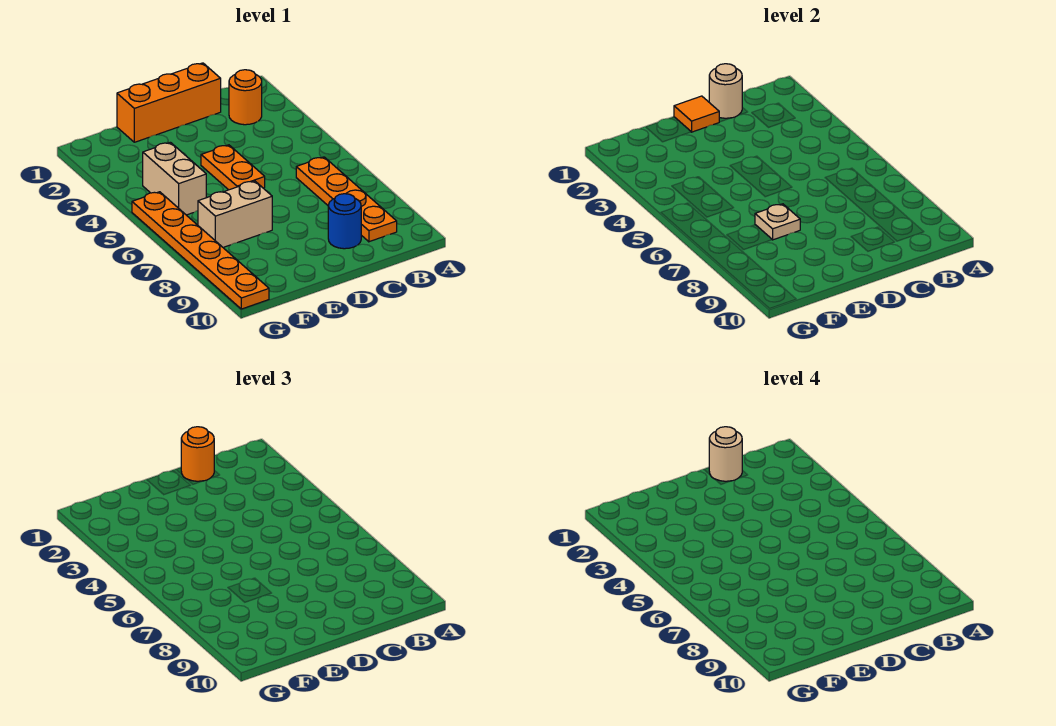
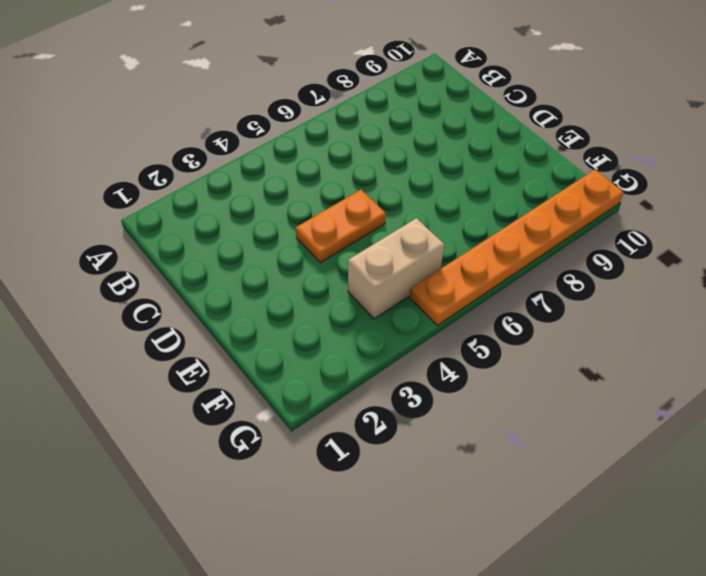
none -> orange 1x1 round brick [229,70,262,125]
none -> orange 1x4 plate [296,157,397,242]
none -> orange 1x3 brick [117,63,221,142]

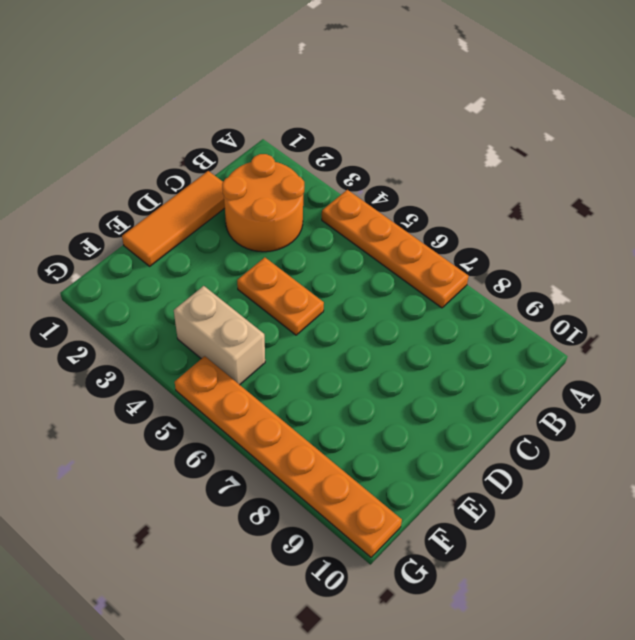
orange 1x4 plate [322,190,469,308] -> orange 1x4 plate moved to [296,157,397,242]
orange 2x2 round brick [222,154,304,252] -> orange 1x1 round brick [229,70,262,125]
orange 1x3 tile [122,171,225,266] -> orange 1x3 brick [117,63,221,142]
none -> blue 1x1 round brick [328,194,361,249]
none -> tan 1x2 brick [198,181,272,247]
none -> tan 1x1 round brick [709,64,742,118]

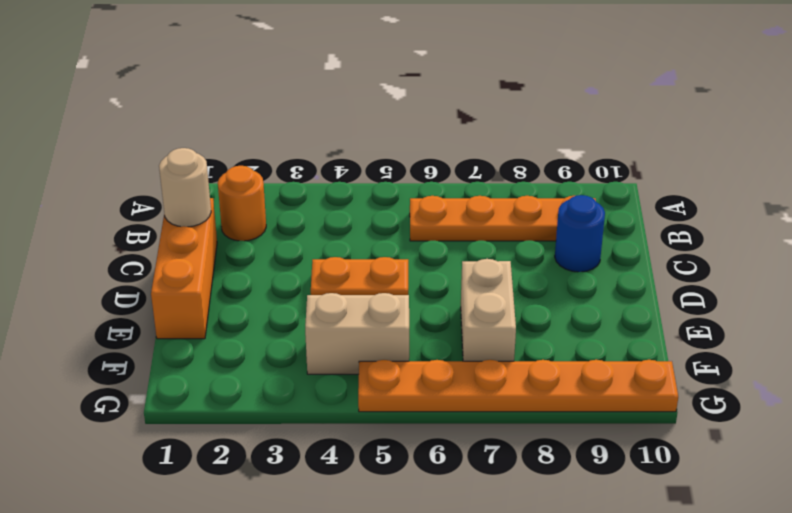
none -> orange 1x1 tile [674,96,719,132]
none -> tan 1x1 plate [755,204,800,240]
none -> orange 1x1 round brick [181,427,214,481]

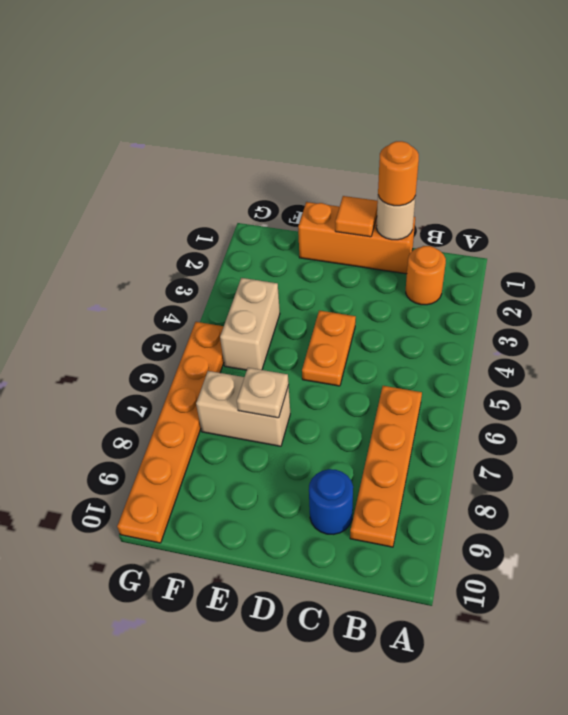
none -> tan 1x1 round brick [709,427,742,481]

